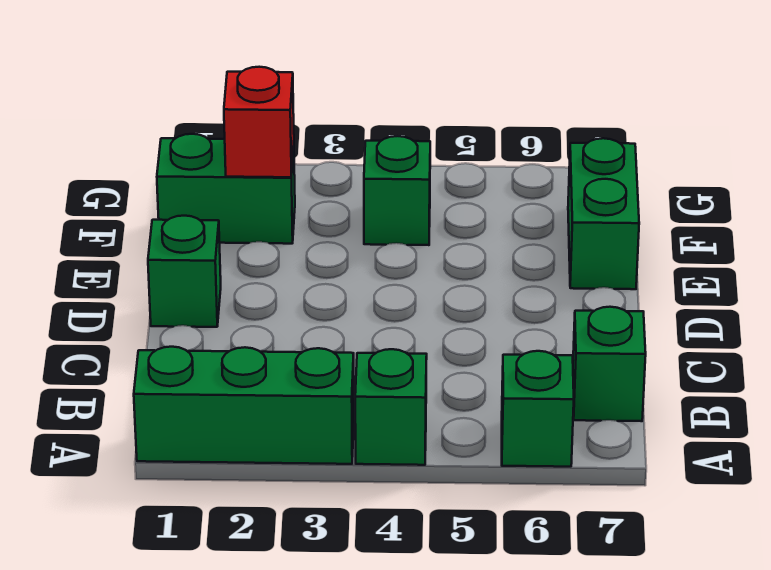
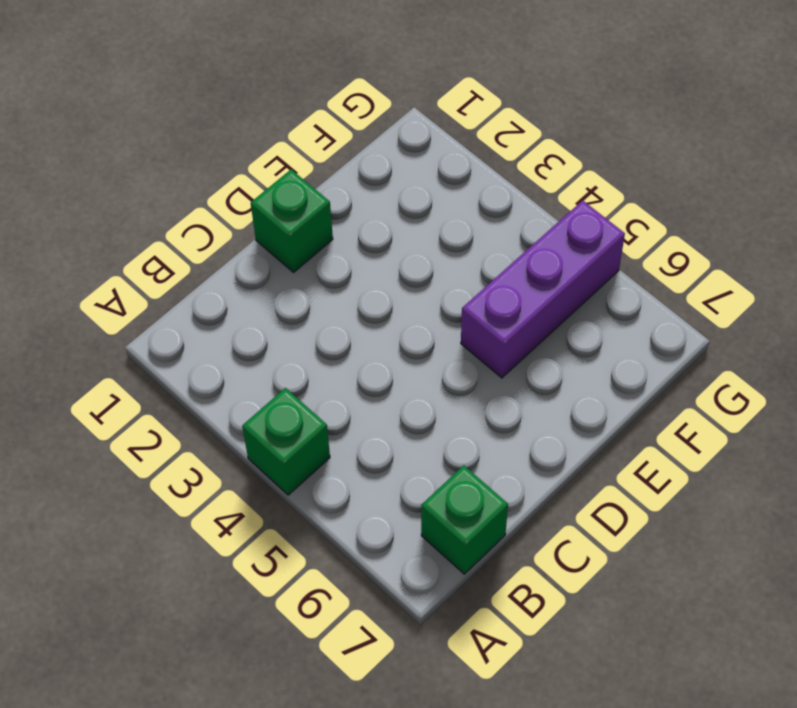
purple 1x3 brick [461,200,625,378] -> none
none -> green 1x3 brick [134,347,354,464]
none -> green 1x1 brick [502,351,574,467]

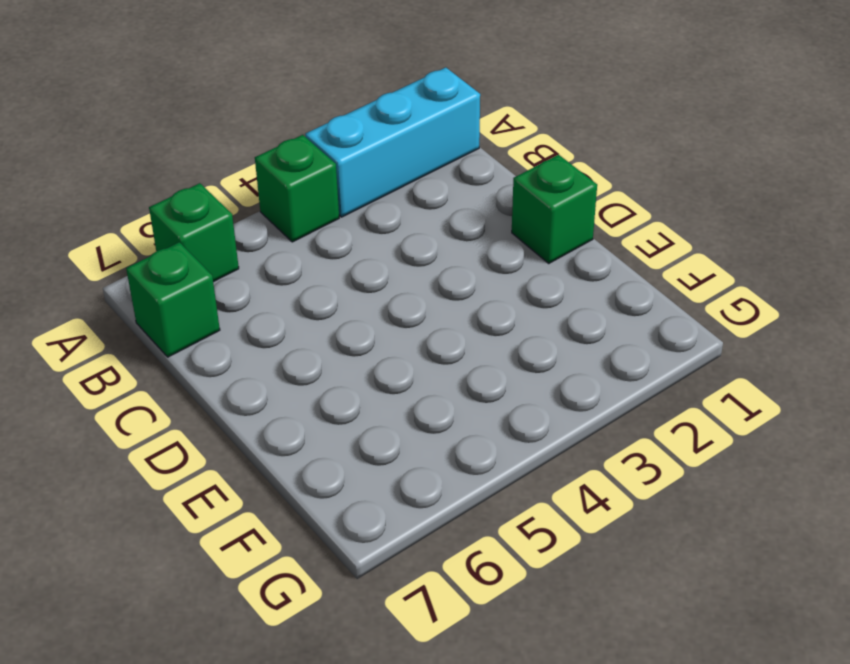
cyan 1x3 brick [305,67,480,217] -> green 1x3 brick [134,347,354,464]
none -> green 1x2 brick [568,138,639,289]
none -> green 1x2 brick [157,134,295,244]

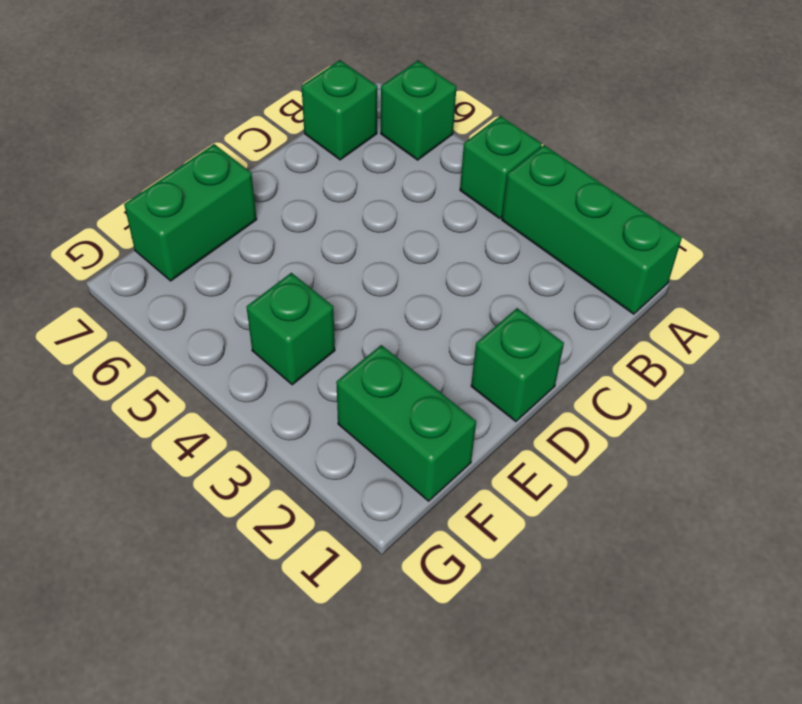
none -> red 1x1 brick [224,67,294,177]

